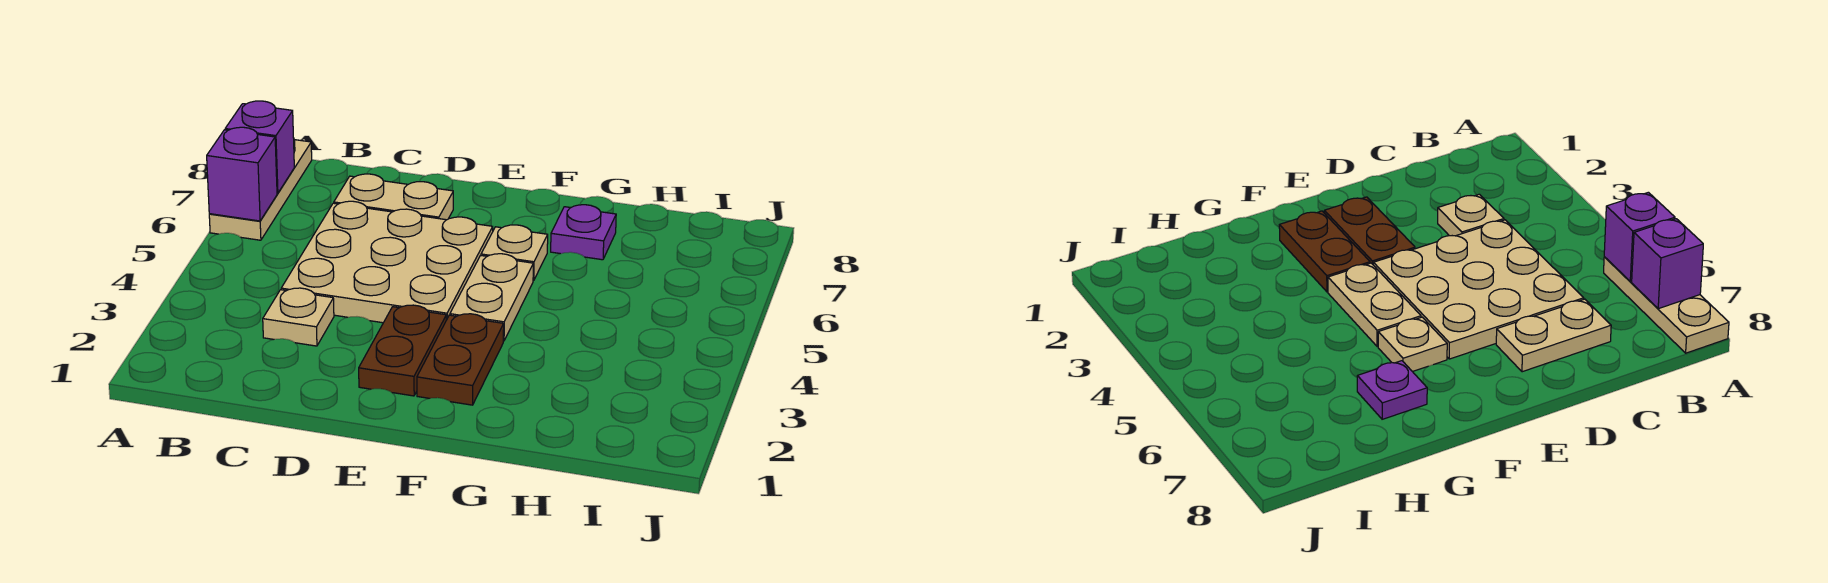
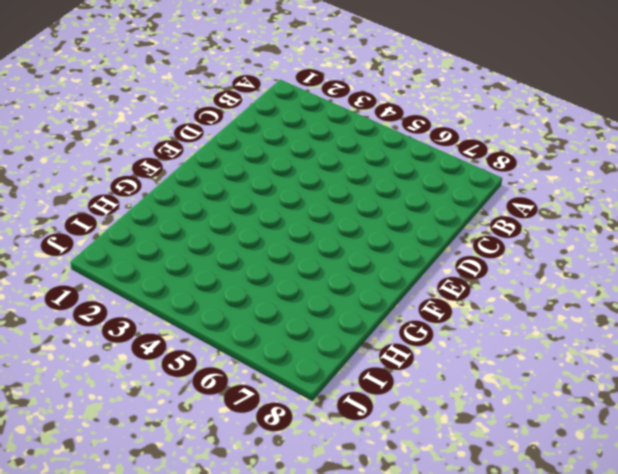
none -> tan 1x3 plate [209,140,312,240]
none -> tan 1x1 plate [263,288,334,346]

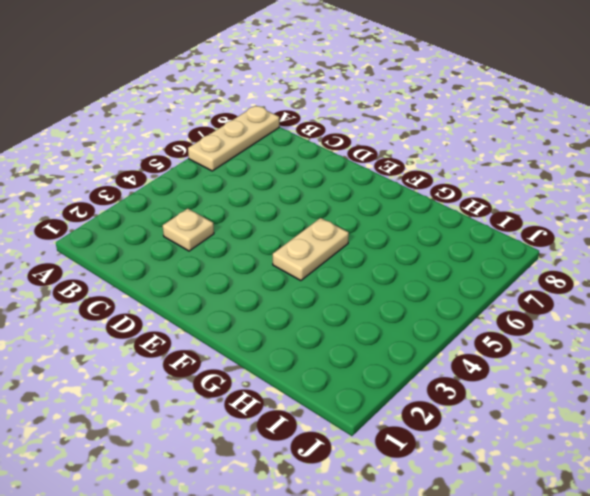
none -> tan 3x3 plate [281,201,493,323]
none -> tan 1x2 plate [334,174,453,220]

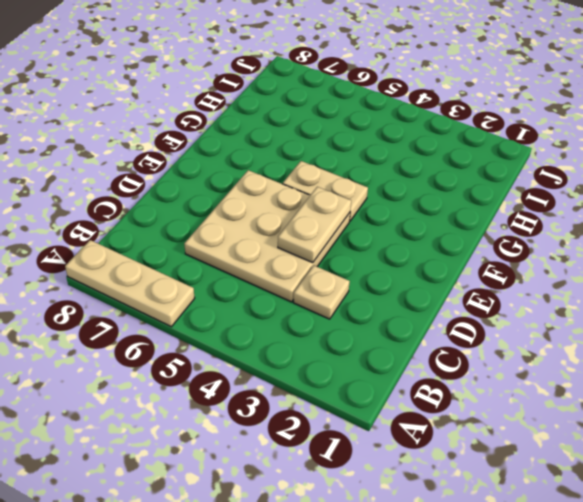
tan 1x2 plate [278,187,351,263] -> tan 1x2 plate moved to [334,174,453,220]
none -> brown 1x2 plate [359,305,446,396]
none -> brown 1x2 plate [417,314,504,405]

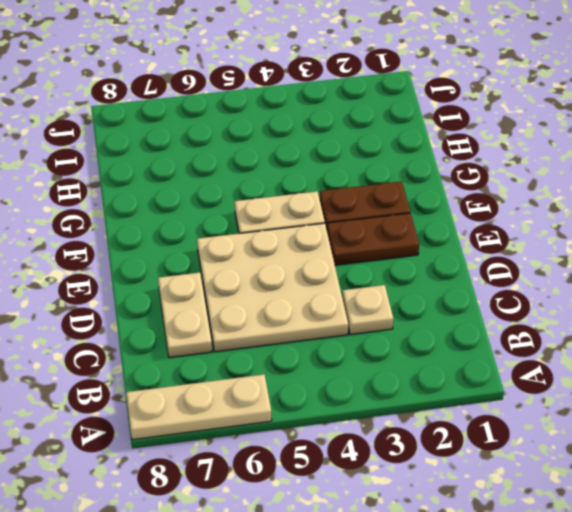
none -> tan 1x1 plate [481,225,548,281]
none -> purple 1x1 plate [551,205,616,260]

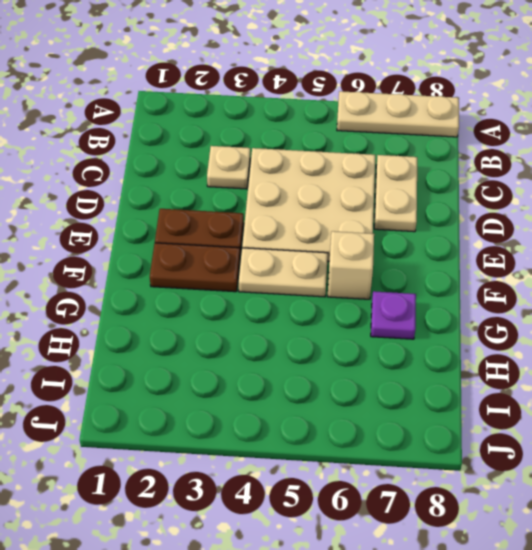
tan 1x1 brick [328,231,374,299] -> tan 1x1 plate [481,225,548,281]
none -> purple 1x1 brick [207,127,277,221]
none -> purple 1x1 brick [225,101,294,193]

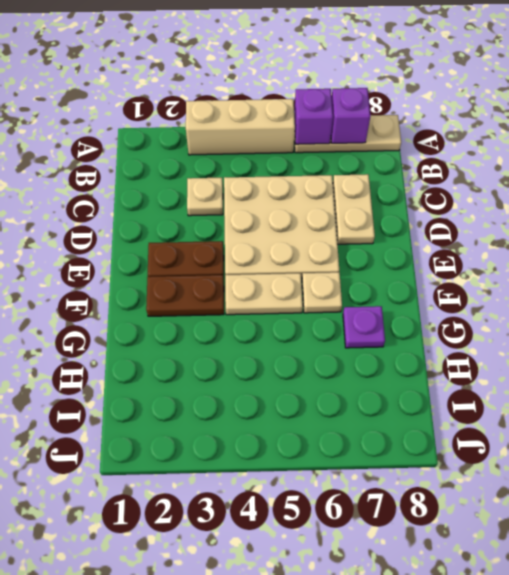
tan 1x3 brick [186,99,295,155] -> none

